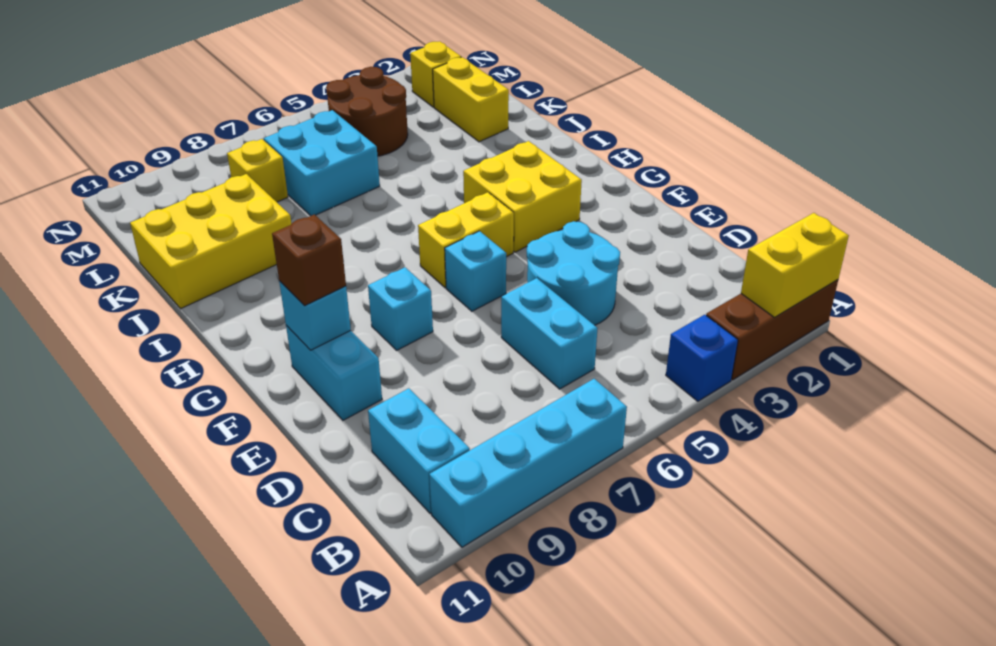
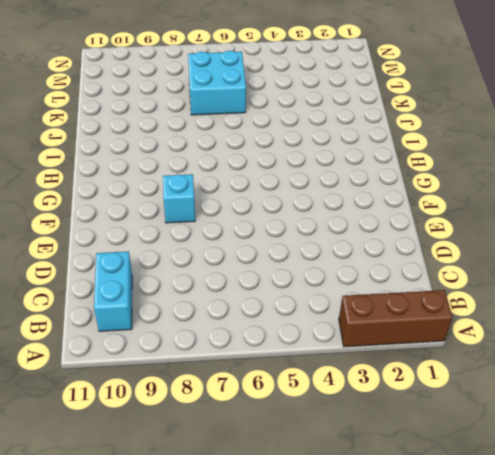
none -> blue 1x1 brick [666,315,738,401]
none -> cyan 1x4 brick [429,379,627,547]
none -> cyan 1x2 brick [501,278,597,389]

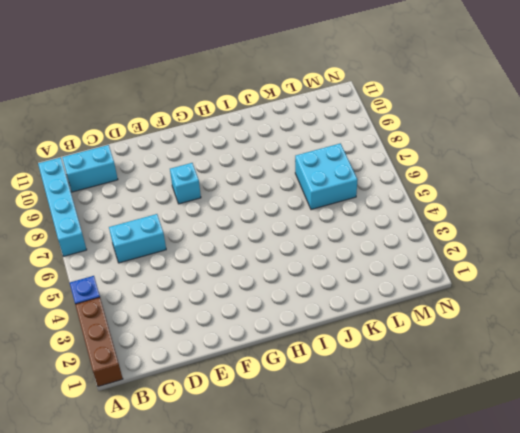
none -> cyan 2x2 round brick [527,221,620,325]
none -> cyan 1x2 brick [286,325,382,420]
none -> cyan 1x1 brick [445,231,506,311]

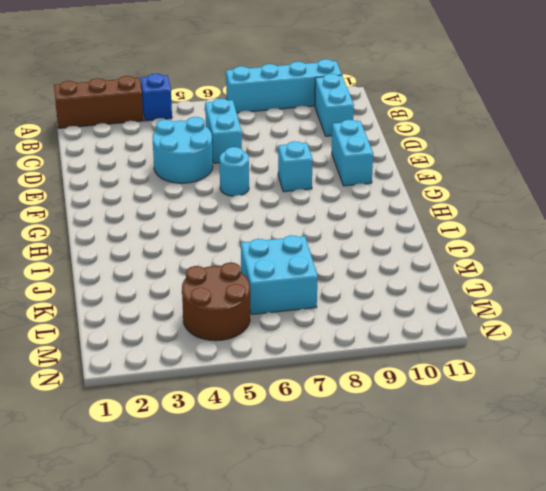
cyan 1x1 round brick [220,147,249,196] -> cyan 1x1 brick [445,231,506,311]
none -> yellow 2x2 brick [463,141,582,252]
none -> yellow 1x2 brick [418,192,514,287]
none -> yellow 2x3 brick [130,174,291,309]

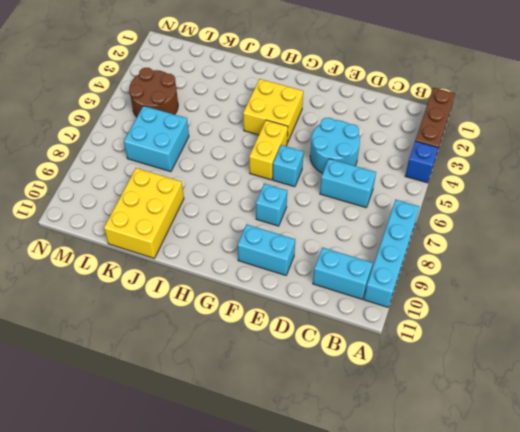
none -> yellow 1x2 brick [433,57,509,142]
none -> yellow 1x1 brick [227,139,288,202]
none -> yellow 1x1 brick [410,41,461,107]

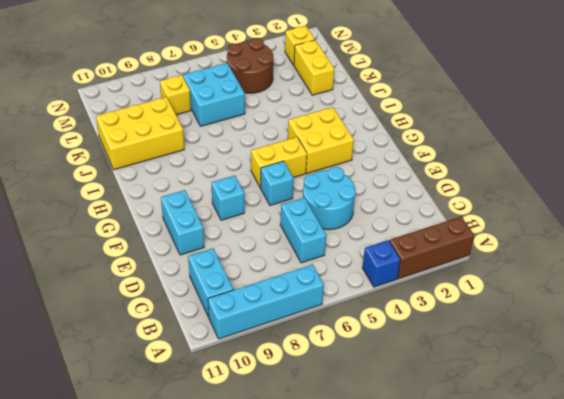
none -> yellow 1x2 brick [741,213,849,317]
none -> cyan 1x1 brick [279,281,351,350]
none -> brown 1x1 brick [272,214,346,305]

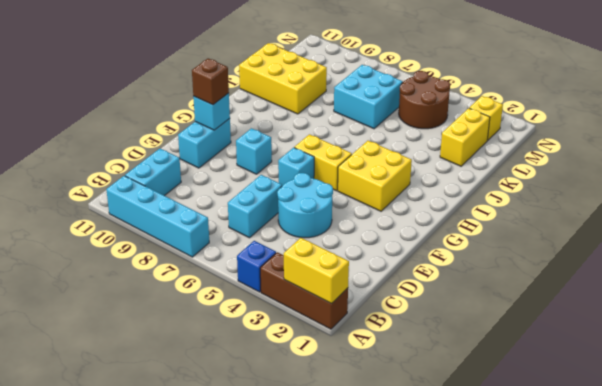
none -> yellow 1x1 brick [227,139,288,202]

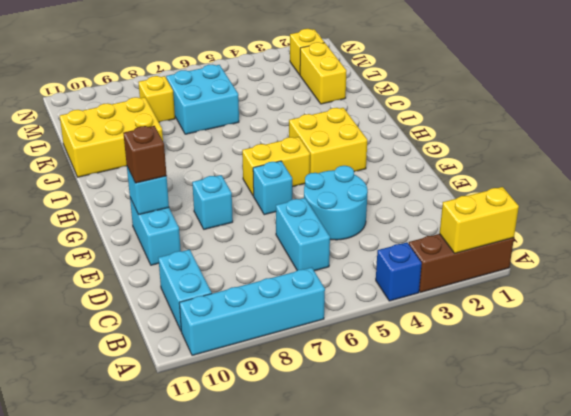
none -> brown 2x2 round brick [326,67,408,156]

